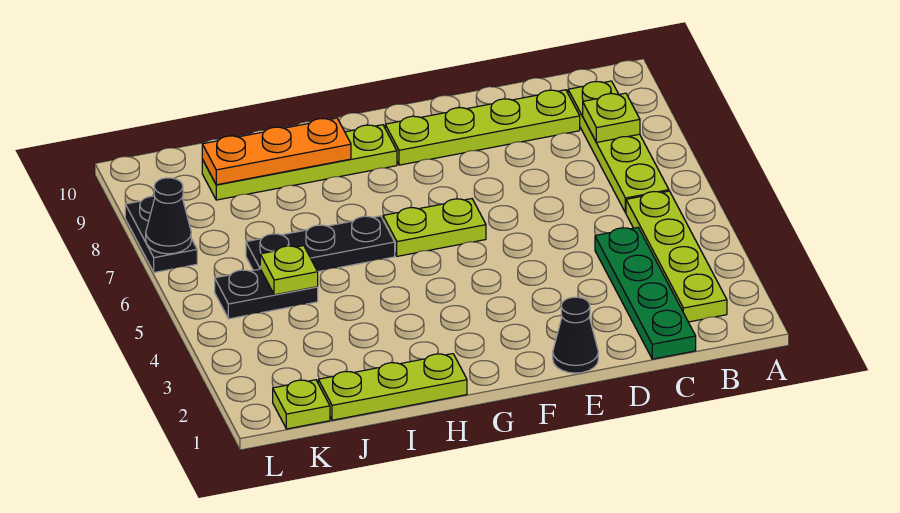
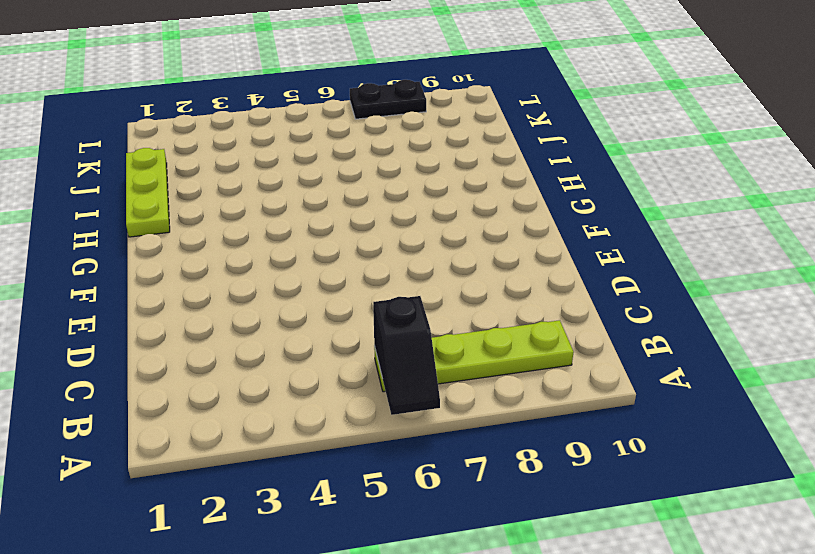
black 1x2 slope [373,296,440,415] -> none
none -> lime 1x4 plate [626,191,727,322]
none -> green 1x4 plate [595,227,696,359]
none -> lime 1x4 plate [385,90,580,165]

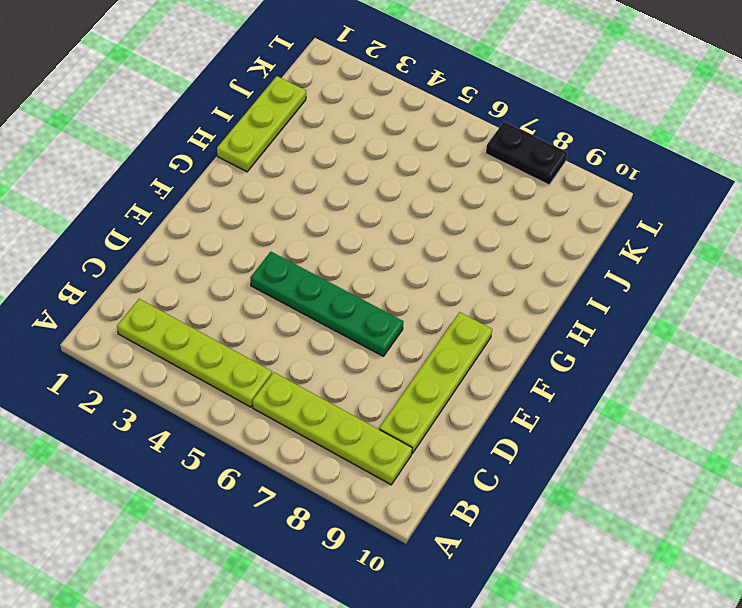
green 1x4 plate [250,252,404,356] -> green 1x4 plate moved to [595,227,696,359]
none -> black 1x1 cone [553,297,598,373]
none -> lime 1x2 plate [383,199,486,256]
none -> lime 1x4 plate [202,125,397,200]

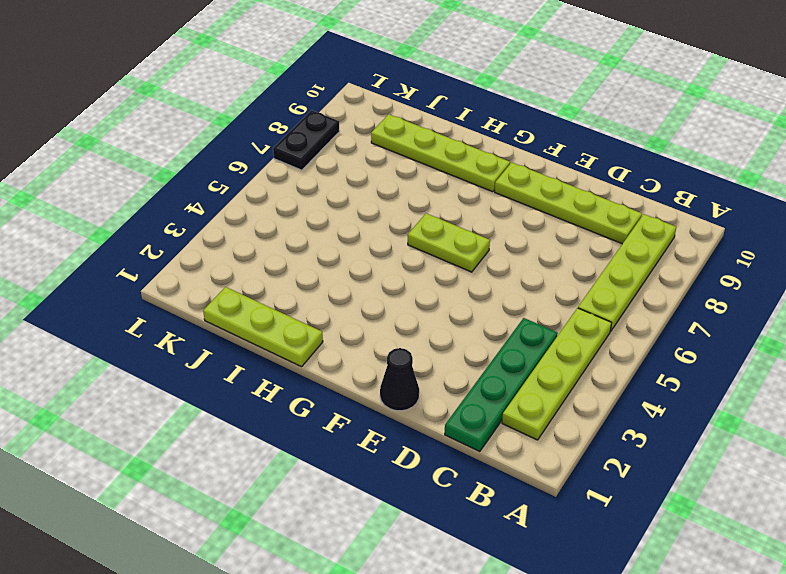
none -> black 1x3 plate [246,216,395,271]
none -> black 1x2 plate [215,269,318,319]
none -> lime 1x1 plate [273,380,330,429]

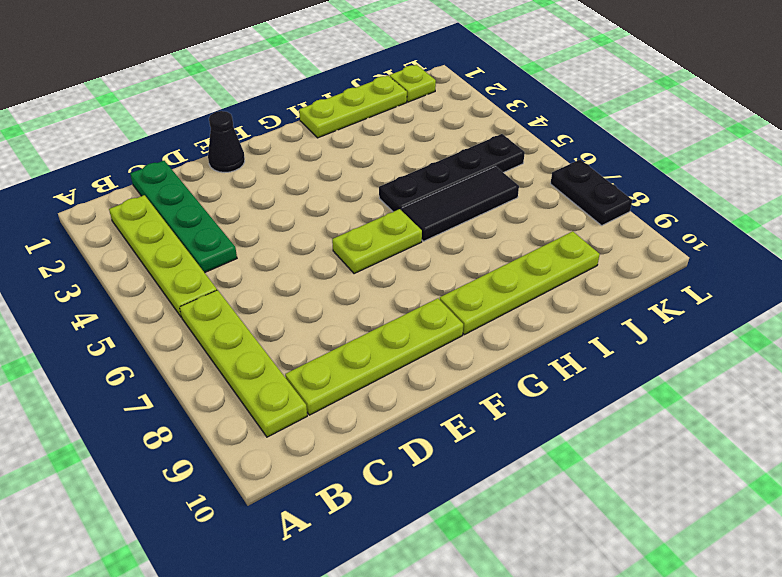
black 1x4 plate [379,134,525,212] -> black 1x2 plate [215,269,318,319]
black 1x3 tile [401,166,519,241] -> black 1x3 plate [246,216,395,271]
none -> lime 1x1 plate [583,93,640,142]
none -> orange 1x3 plate [202,118,351,185]
none -> lime 1x1 plate [260,246,318,295]

